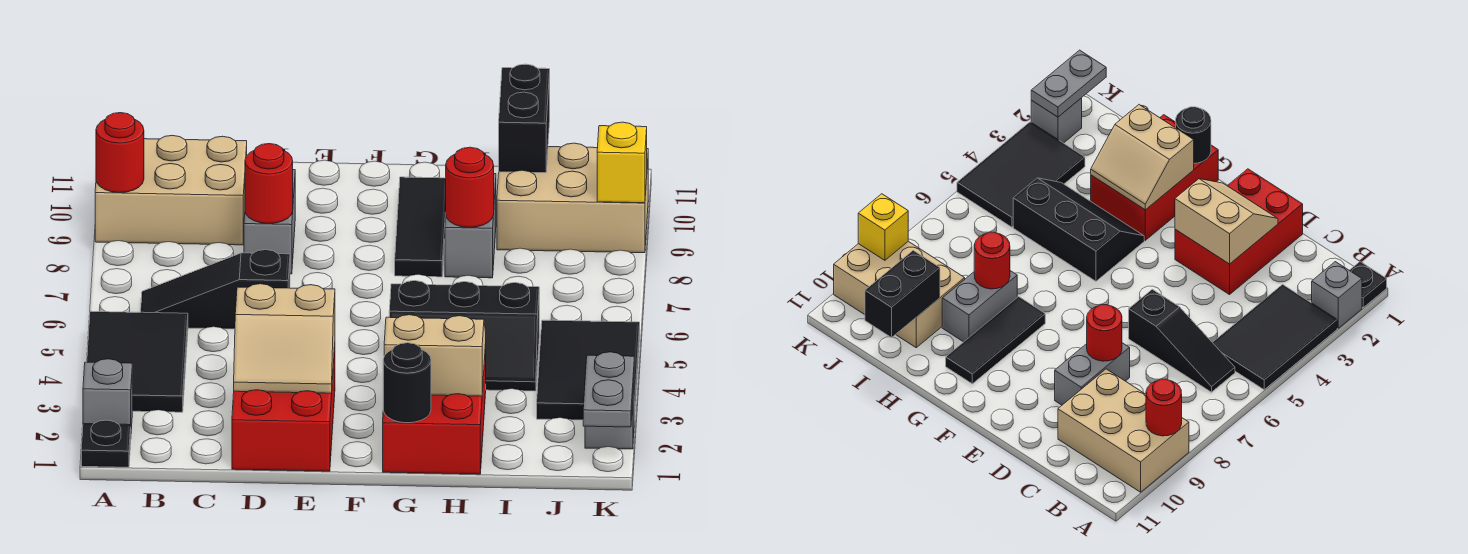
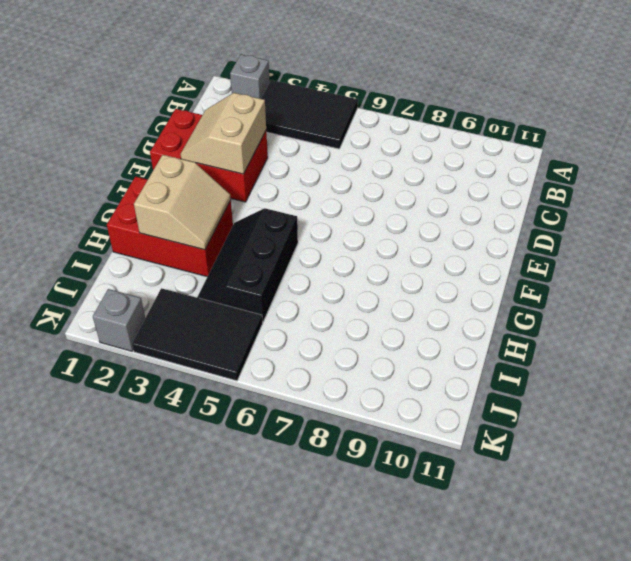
none -> black 1x1 plate [81,420,131,467]
none -> tan 2x3 brick [95,135,247,245]
none -> black 1x3 slope [141,250,290,329]

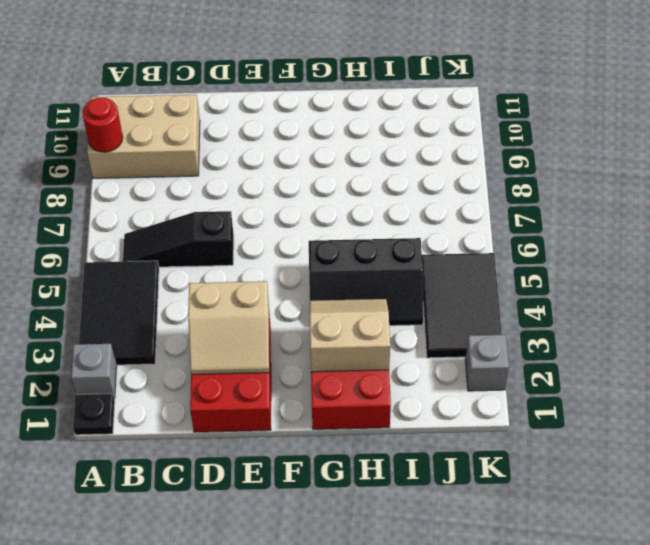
none -> grey 1x2 brick [244,170,295,274]
none -> black 1x3 tile [395,177,446,277]
none -> grey 1x2 brick [445,174,496,278]

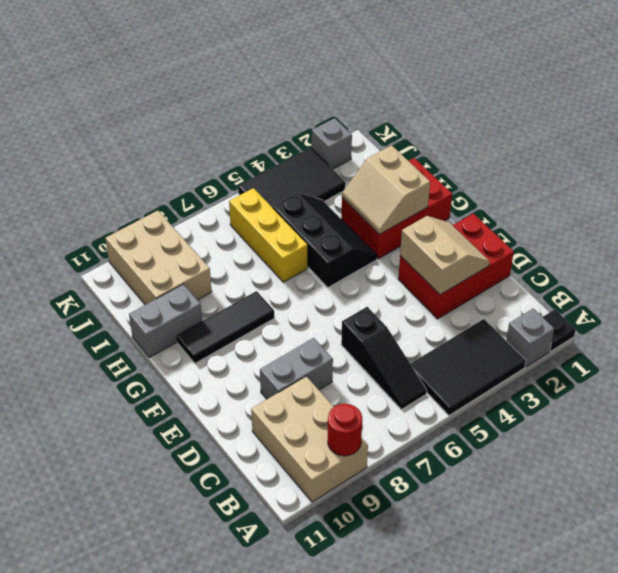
yellow 1x3 brick [229,188,308,282] -> none
grey 1x2 brick [129,284,202,358] -> grey 1x2 brick moved to [445,174,496,278]
none -> red 1x1 round brick [245,144,293,224]
none -> black 1x1 round brick [383,343,431,423]
none -> red 1x1 round brick [446,147,494,227]

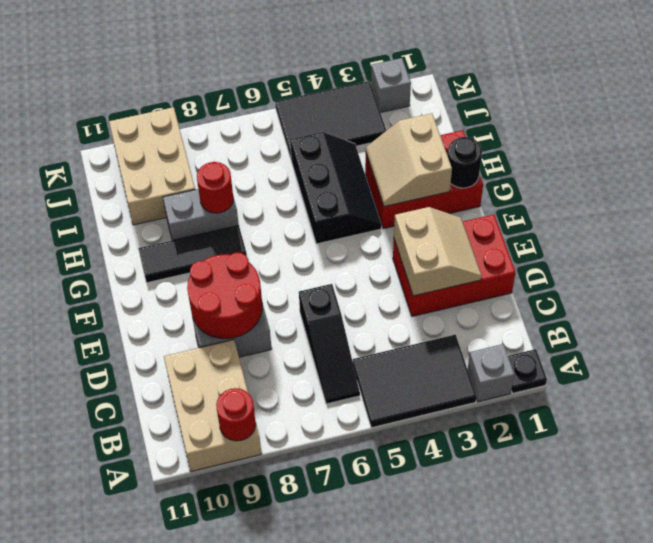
red 2x2 round brick [187,253,262,339] -> red 1x1 round brick [245,144,293,224]
none -> black 1x2 brick [499,64,550,173]
none -> grey 1x2 plate [583,352,634,427]
none -> yellow 1x1 brick [597,122,647,203]

